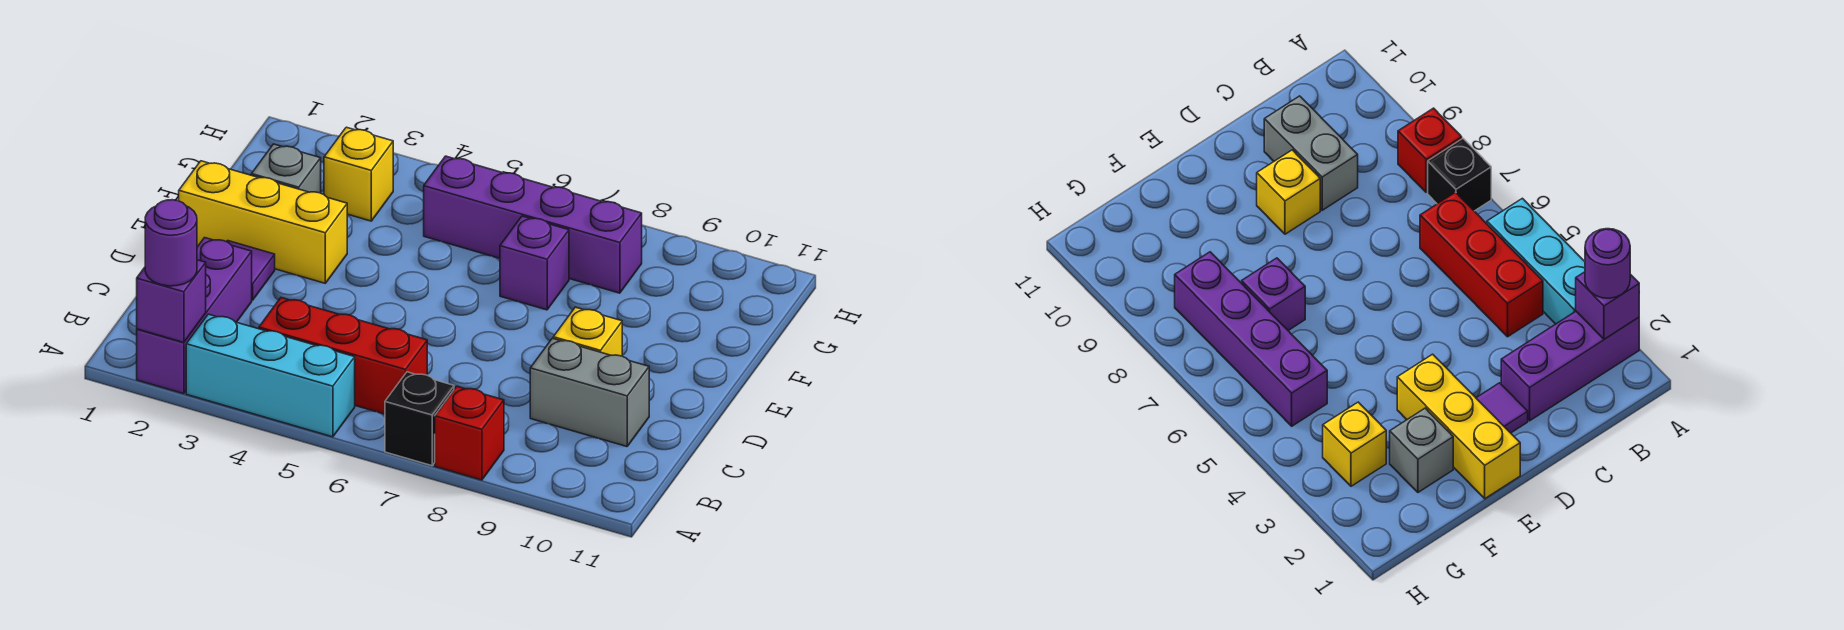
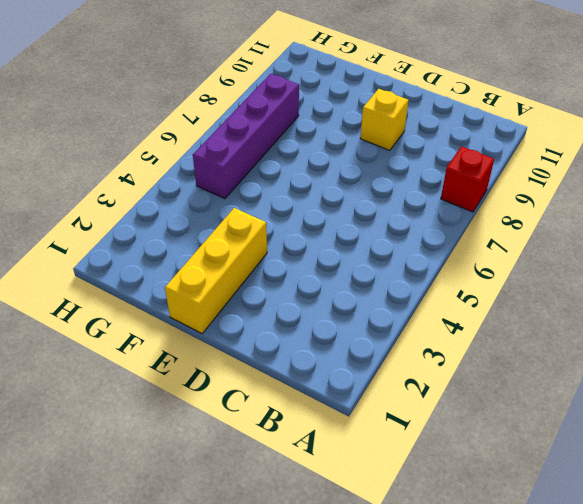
none -> purple 1x3 brick [137,238,252,394]
none -> cyan 1x3 brick [186,314,355,437]
none -> black 1x1 brick [385,372,454,466]

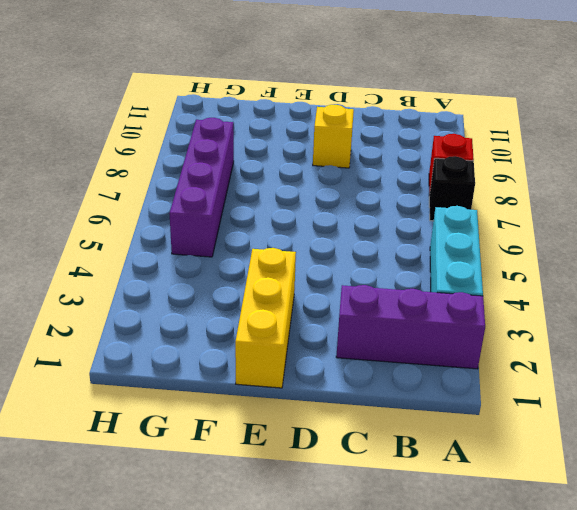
none -> red 1x3 brick [259,298,427,414]
none -> grey 1x2 brick [530,338,649,447]
none -> purple 1x1 tile [227,241,275,300]

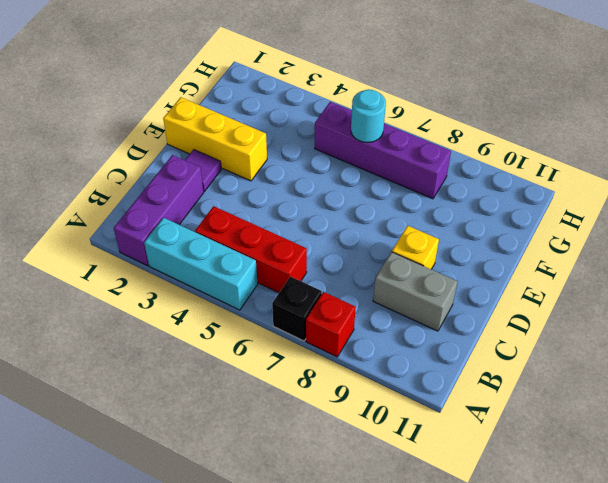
cyan 1x1 round brick [351,89,386,142] -> none
none -> grey 1x1 brick [251,144,321,193]
none -> purple 1x1 brick [500,216,569,310]
none -> yellow 1x1 brick [324,127,393,221]

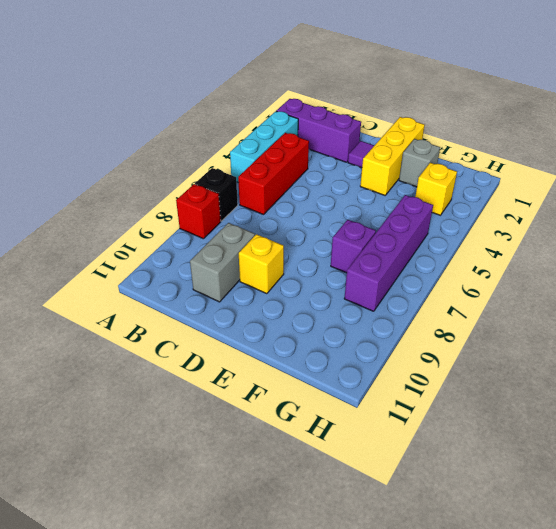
none -> purple 1x1 brick [137,260,206,342]
none -> purple 1x1 round brick [145,200,197,286]

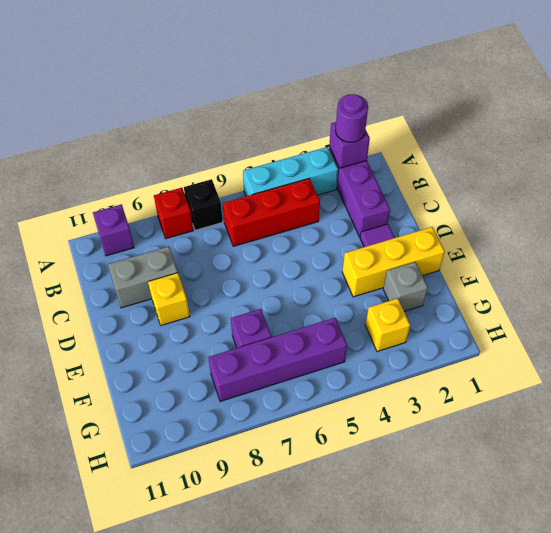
purple 1x1 brick [93,204,134,256] -> none

